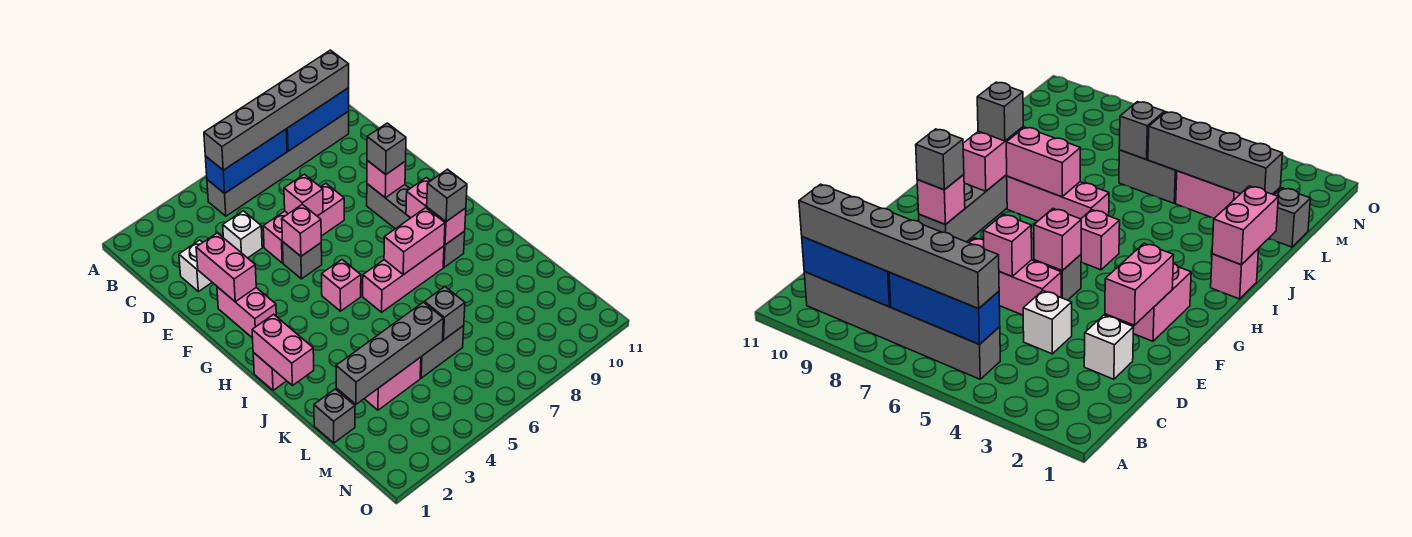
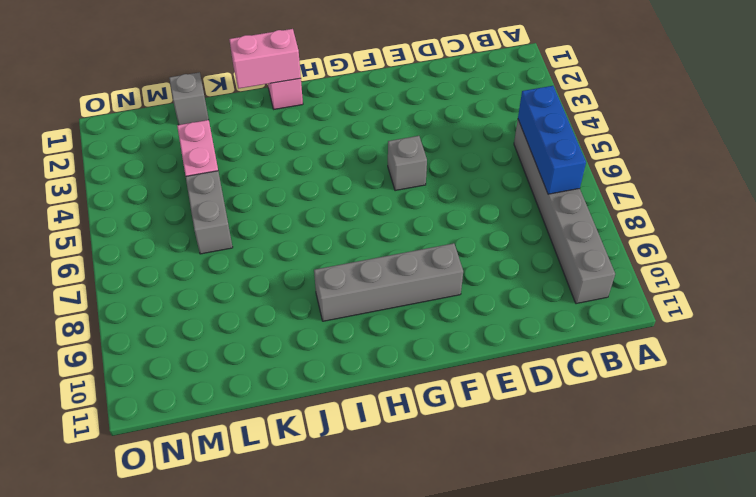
none -> white 1x1 brick [179,240,212,292]
none -> white 1x1 brick [223,211,262,258]
none -> pink 1x3 brick [263,183,344,263]

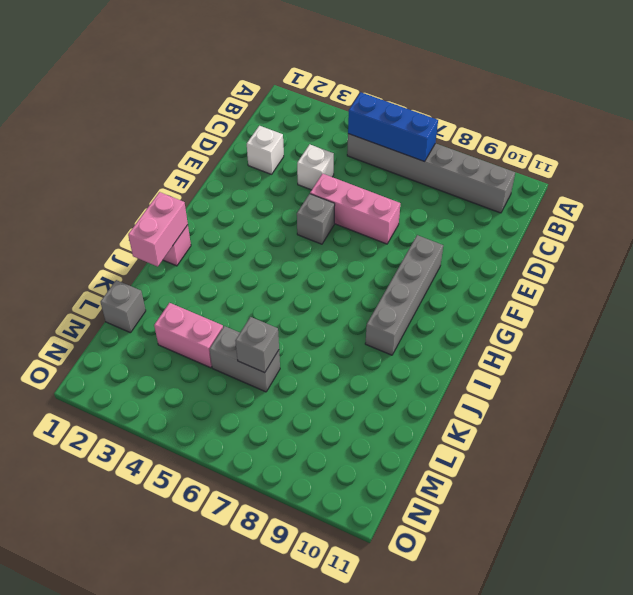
none -> pink 1x2 brick [217,287,276,338]
none -> pink 1x1 brick [322,260,361,311]
none -> pink 1x3 brick [363,246,444,312]

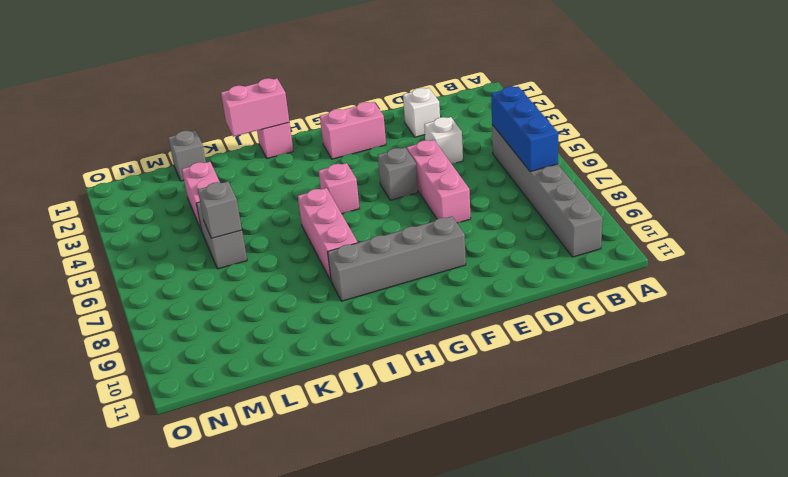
none -> blue 1x3 brick [286,88,349,151]
none -> pink 1x2 brick [196,233,256,302]
none -> pink 1x1 brick [284,174,323,216]

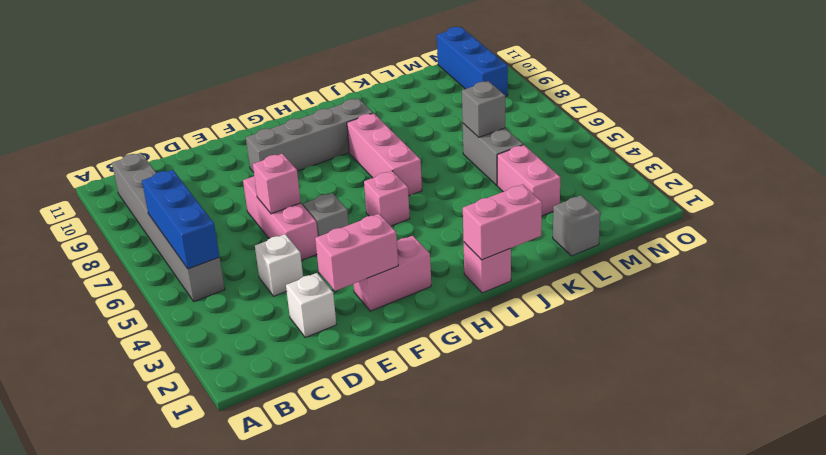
blue 1x3 brick [437,27,508,97] -> blue 1x3 brick moved to [286,88,349,151]
none -> pink 1x1 brick [282,204,321,256]
none -> pink 1x1 brick [367,160,406,198]
none -> pink 1x2 brick [406,178,466,245]

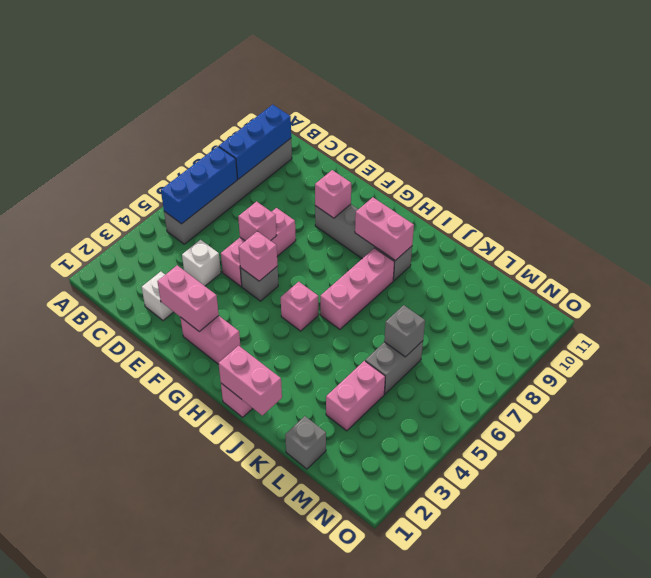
none -> pink 1x2 brick [384,208,445,275]
none -> grey 1x4 brick [336,302,443,404]
none -> grey 1x6 brick [204,50,349,170]

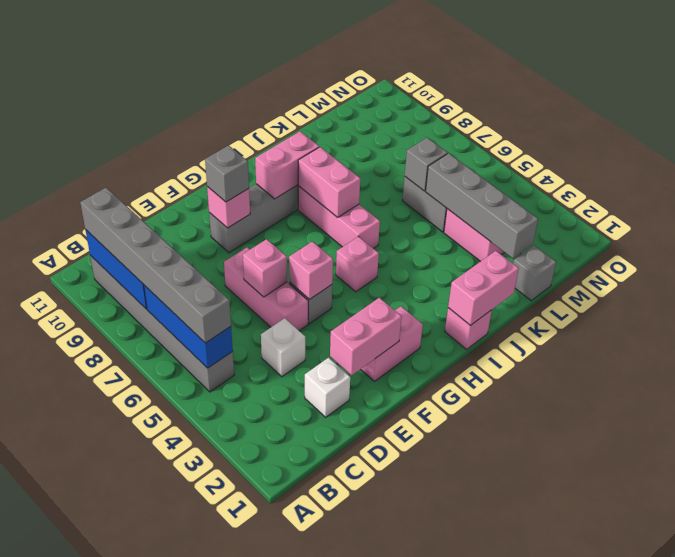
none -> grey 1x1 brick [427,169,467,222]

